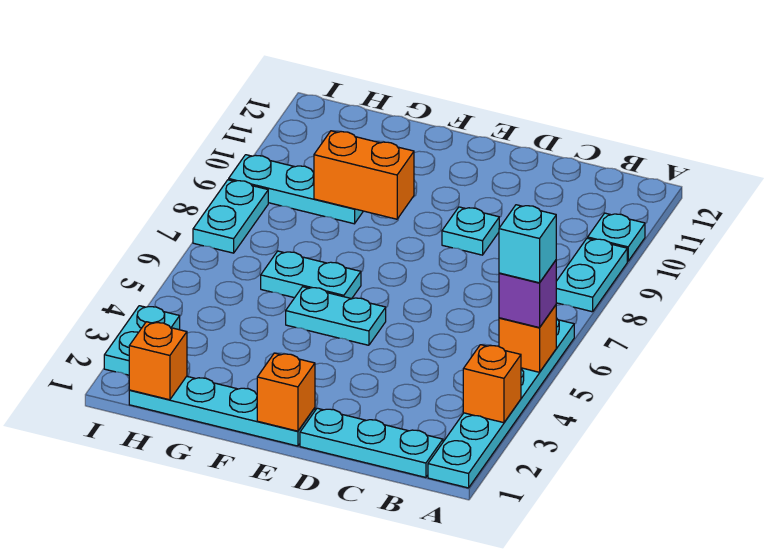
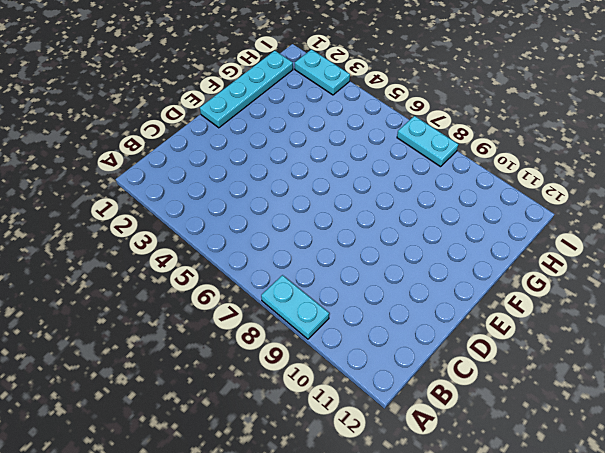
none -> cyan 1x6 plate [428,318,574,488]
none -> cyan 1x1 plate [588,213,645,261]
none -> cyan 1x3 plate [300,408,443,477]

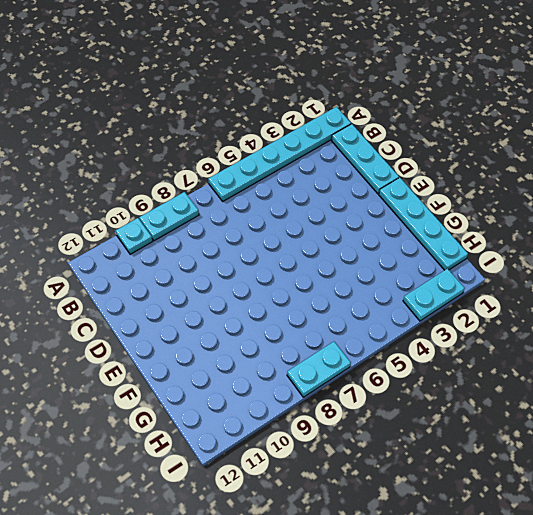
none -> cyan 1x1 plate [442,207,499,255]
none -> cyan 1x2 plate [286,287,386,345]
none -> cyan 1x2 plate [261,251,361,299]

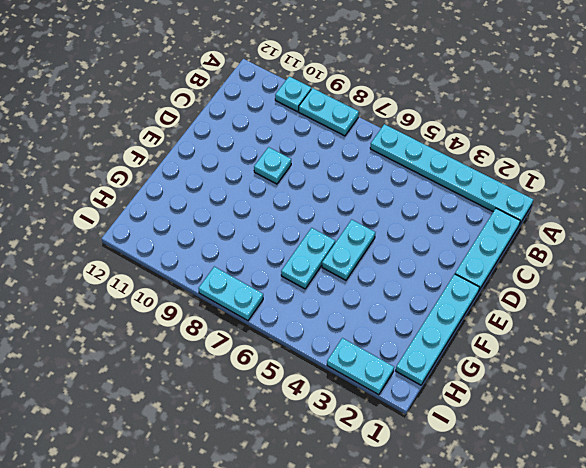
none -> cyan 1x3 plate [229,155,363,224]
none -> orange 1x1 brick [463,345,521,423]
none -> orange 1x1 brick [499,305,556,372]

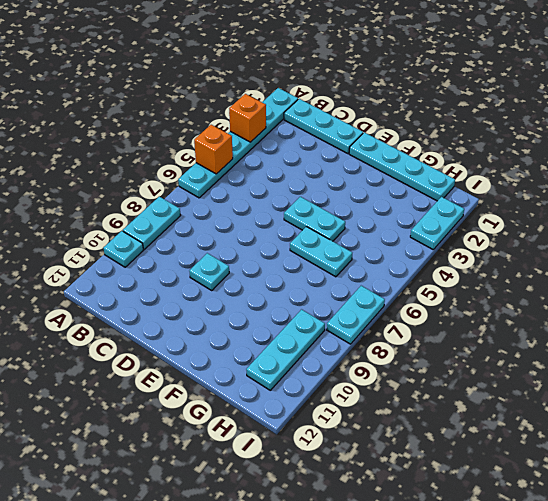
cyan 1x3 plate [246,310,325,390] -> cyan 1x3 plate turned to [229,155,363,224]
none -> orange 1x1 brick [257,353,315,431]
none -> orange 1x2 brick [314,131,414,219]
none -> orange 1x1 brick [129,322,187,400]

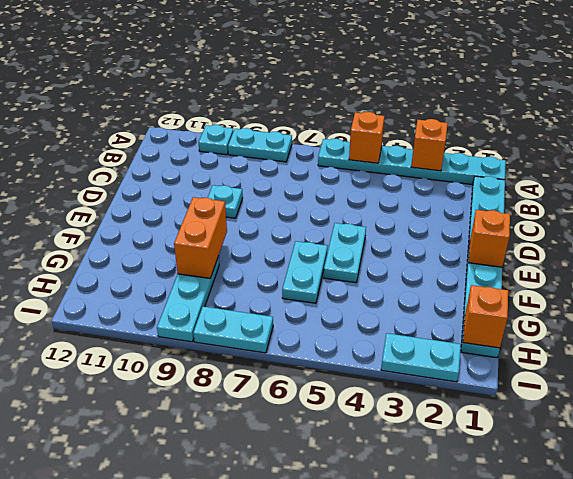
none -> purple 1x1 brick [499,260,556,328]
none -> cyan 1x1 brick [499,205,556,283]

